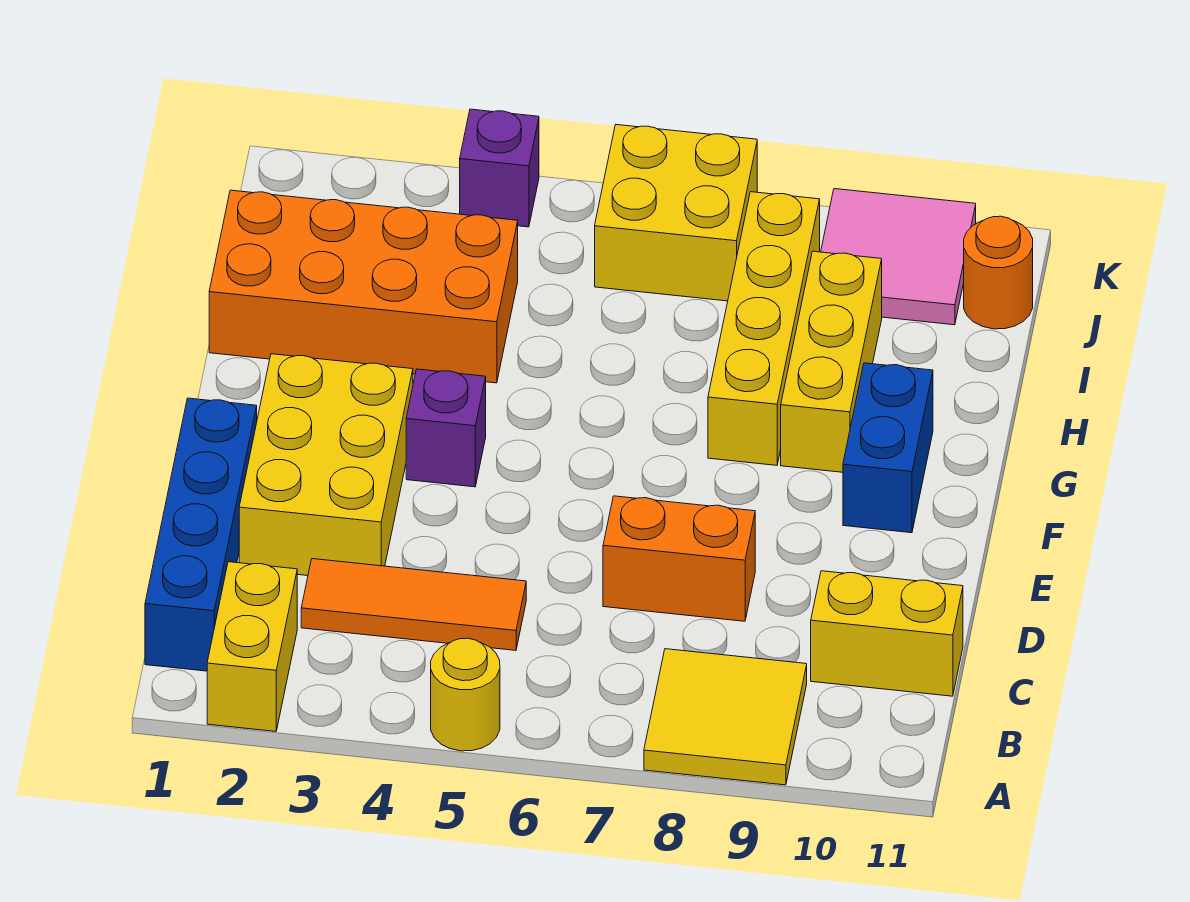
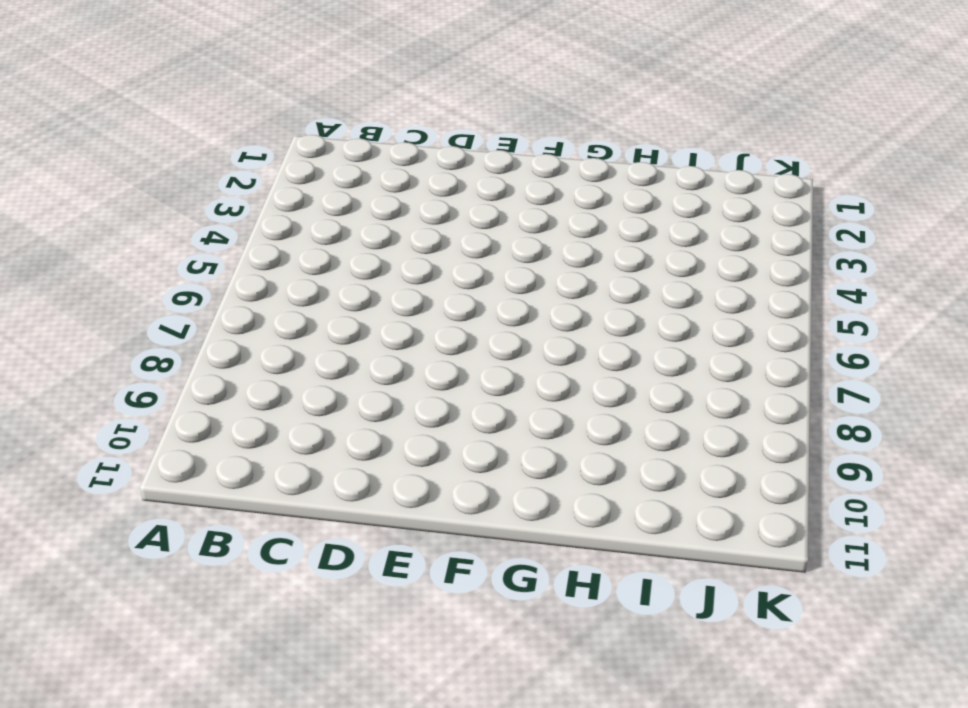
none -> yellow 1x2 brick [207,562,297,731]
none -> yellow 1x1 round brick [431,638,500,751]
none -> yellow 2x2 tile [644,649,807,785]

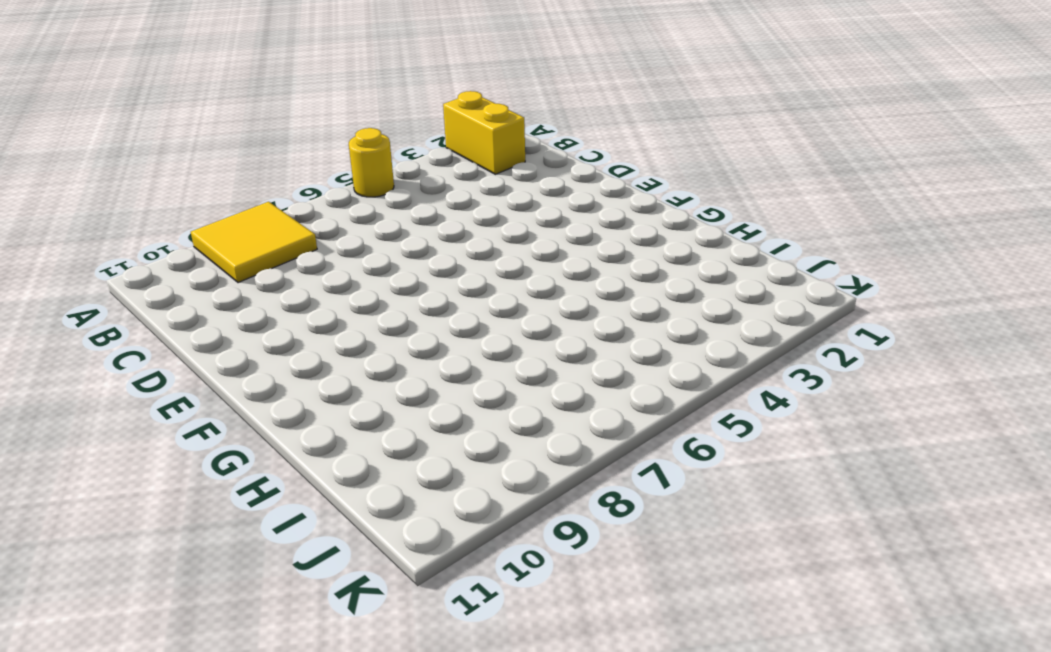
none -> blue 1x4 brick [145,398,257,671]
none -> orange 1x3 tile [301,559,526,650]
none -> yellow 1x2 brick [811,571,963,696]

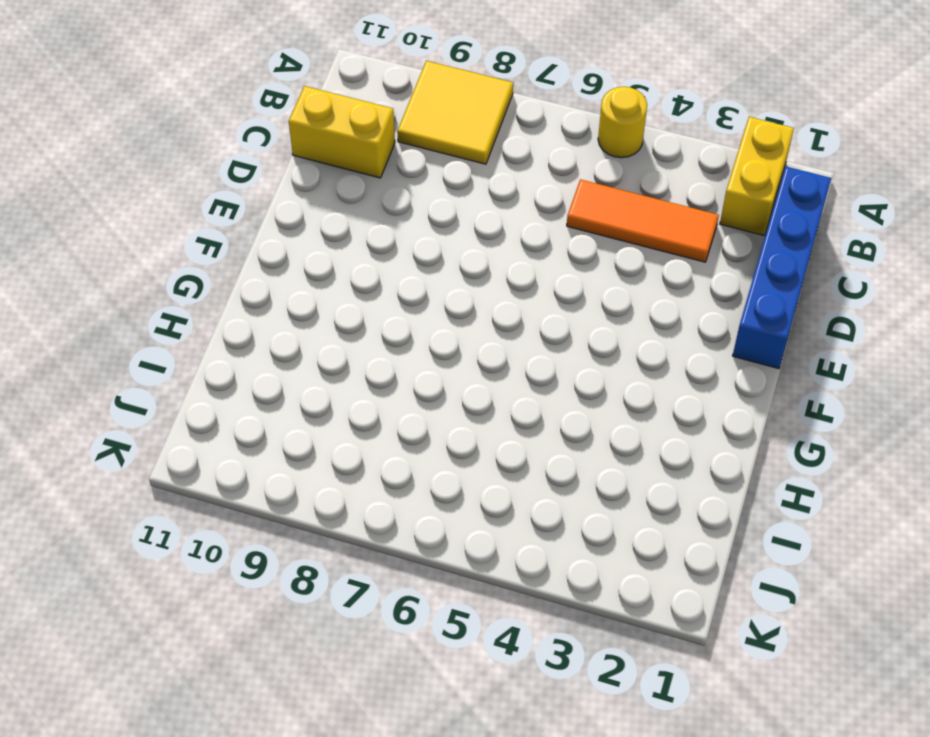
none -> yellow 2x3 brick [239,354,413,576]
none -> orange 1x2 brick [603,496,755,621]
none -> purple 1x1 brick [406,369,486,487]

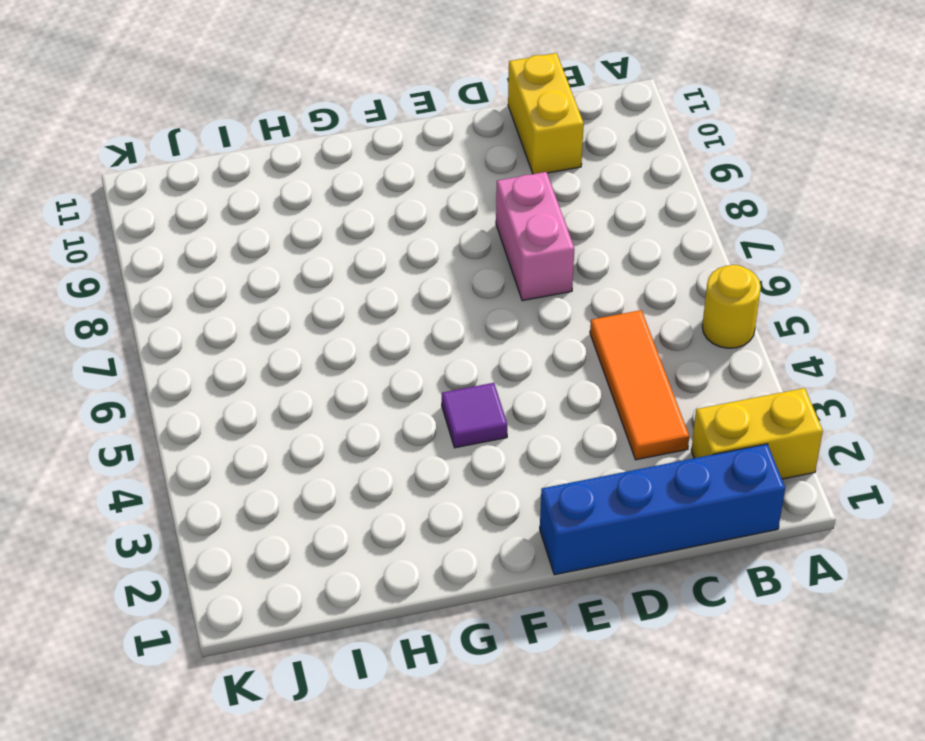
pink 1x2 brick [496,172,574,301] -> orange 1x2 brick [603,496,755,621]
purple 1x1 tile [442,383,507,448] -> purple 1x1 brick [406,369,486,487]
none -> yellow 2x2 tile [644,649,807,785]
none -> yellow 2x3 brick [239,354,413,576]
none -> blue 1x2 brick [843,363,933,533]

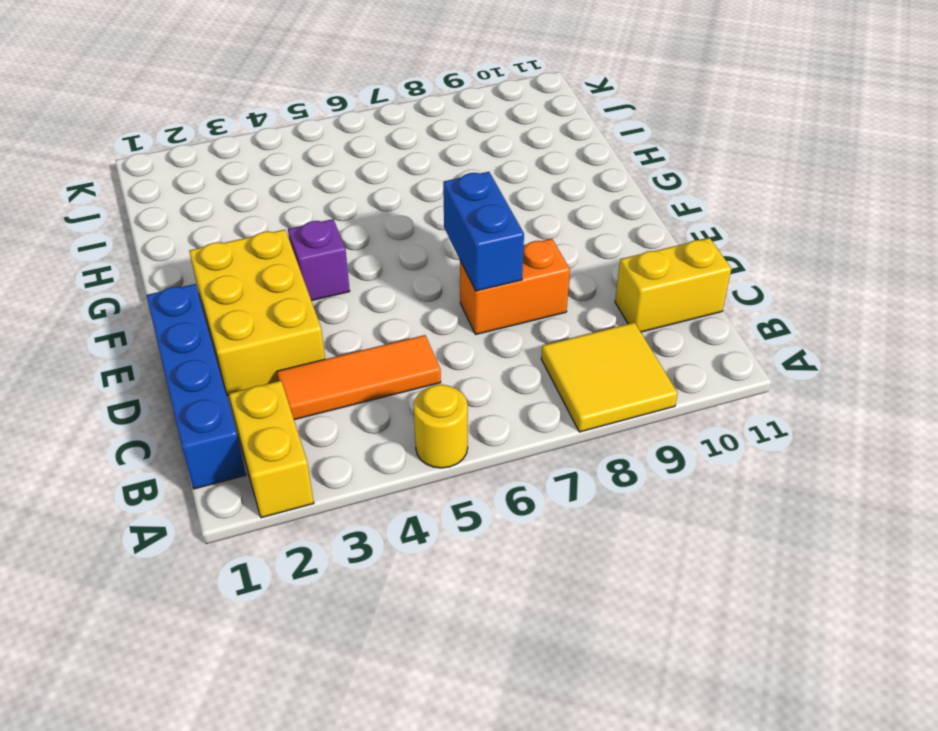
blue 1x2 brick [443,172,524,291] -> blue 1x2 brick moved to [843,363,933,533]
none -> yellow 1x4 brick [708,192,820,465]
none -> yellow 1x3 brick [781,251,882,472]
none -> orange 2x4 brick [209,190,518,383]

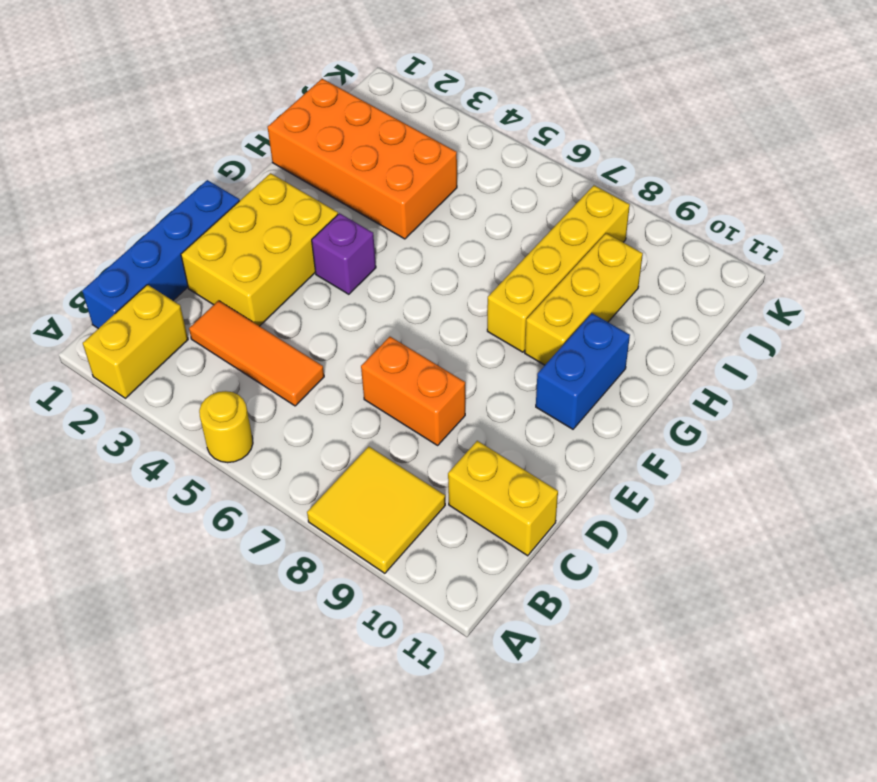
none -> yellow 2x2 brick [595,125,757,301]
none -> pink 2x2 tile [821,189,976,325]
none -> orange 1x1 round brick [964,216,1033,329]

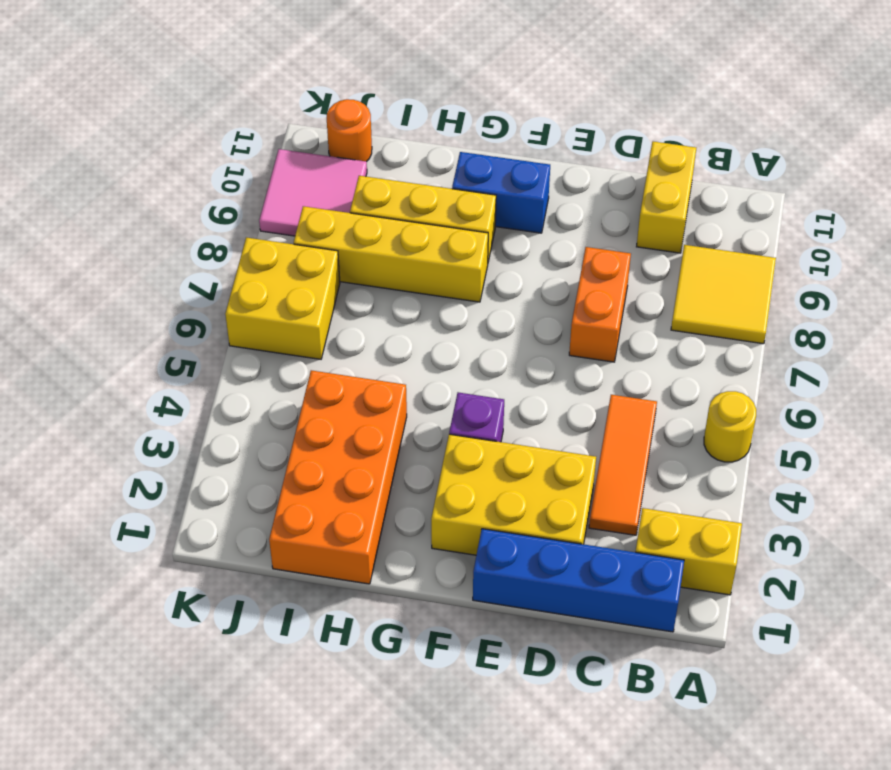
none -> purple 1x1 brick [460,109,539,227]

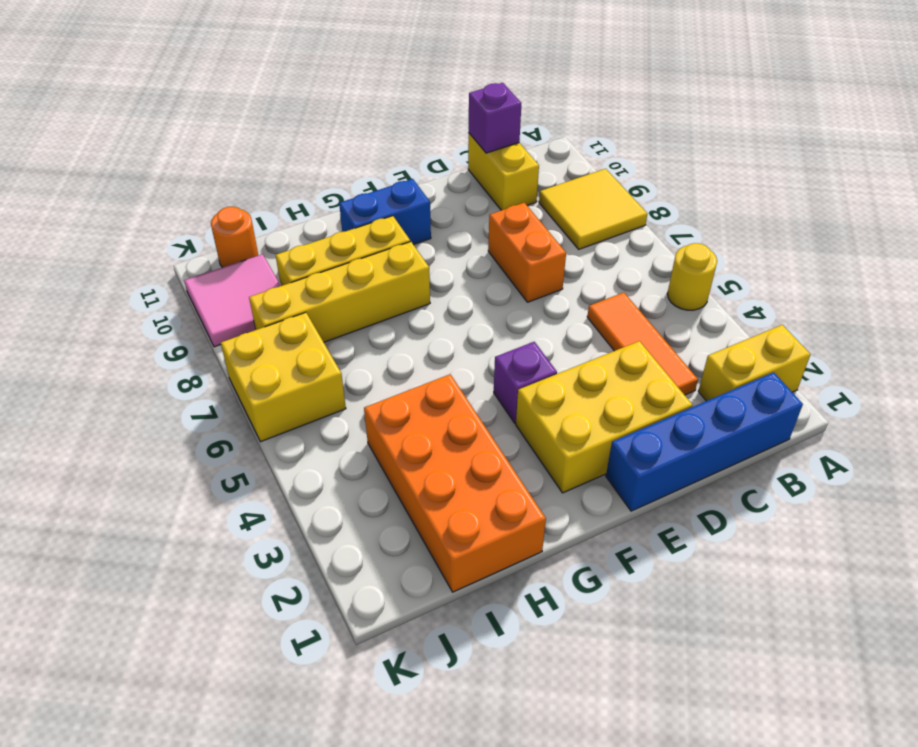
purple 1x1 brick [469,83,521,153] -> purple 1x1 brick moved to [460,109,539,227]

